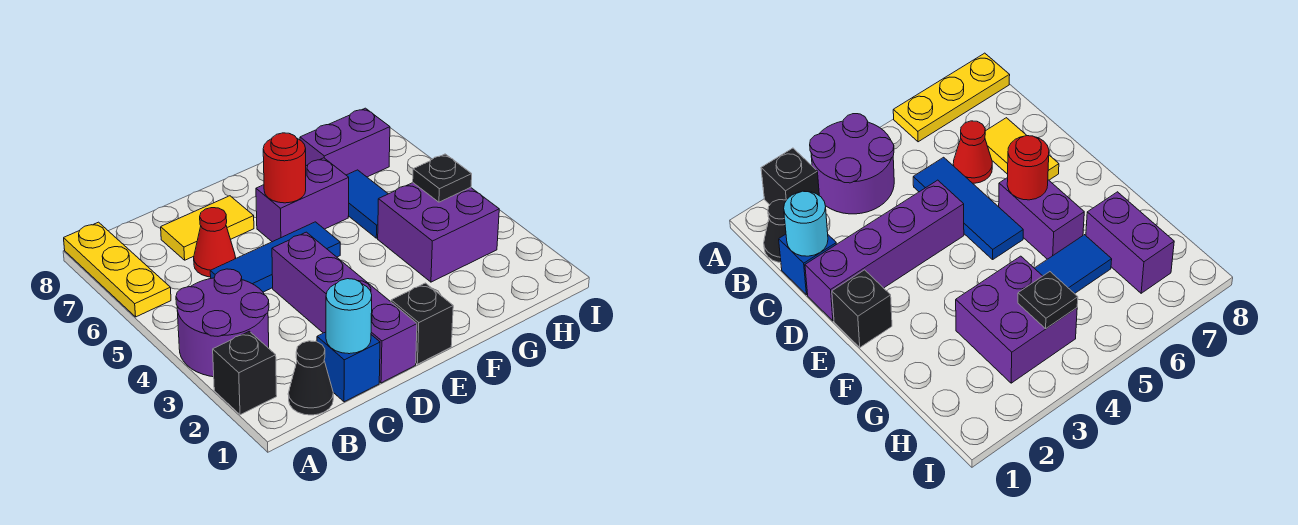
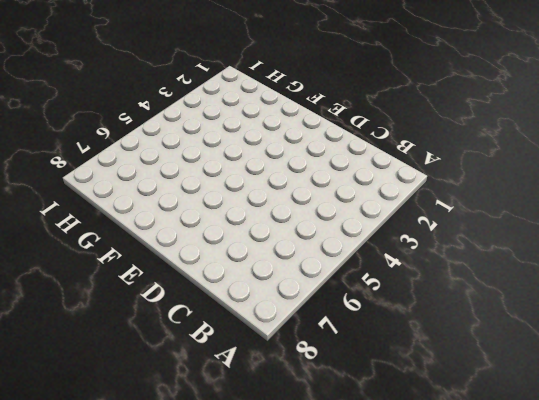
none -> black 1x1 brick [213,331,277,415]
none -> purple 2x2 round brick [176,269,269,377]
none -> yellow 1x3 plate [64,222,171,317]

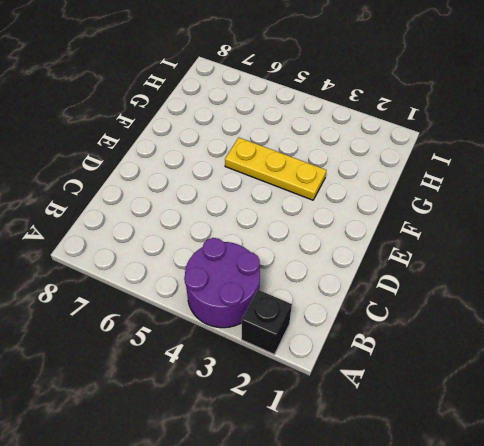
yellow 1x3 plate [225,138,326,200] -> yellow 1x3 plate moved to [64,222,171,317]
none -> black 1x1 cone [288,341,333,415]
none -> blue 1x1 brick [317,332,380,402]
none -> blue 1x3 tile [210,222,340,292]

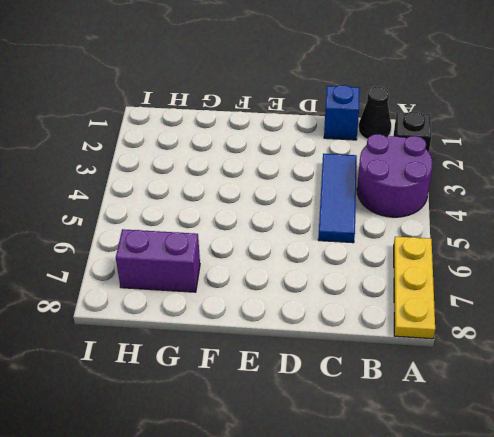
blue 1x3 tile [318,154,357,243] -> blue 1x3 tile turned to [210,222,340,292]
none -> red 1x1 cone [194,208,236,277]
none -> yellow 1x2 tile [161,196,254,260]
none -> purple 1x4 brick [272,232,417,383]

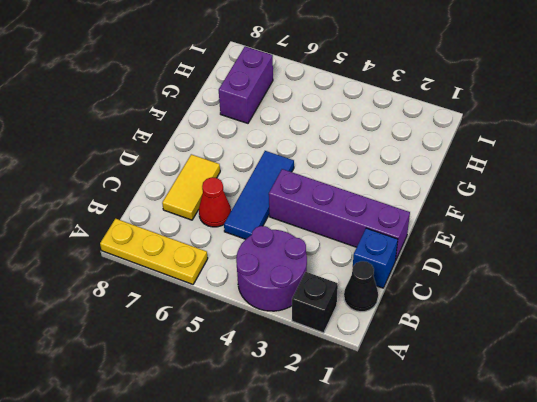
none -> black 1x1 brick [391,283,453,364]
none -> purple 1x2 brick [256,158,349,242]
none -> purple 2x2 brick [378,183,499,282]

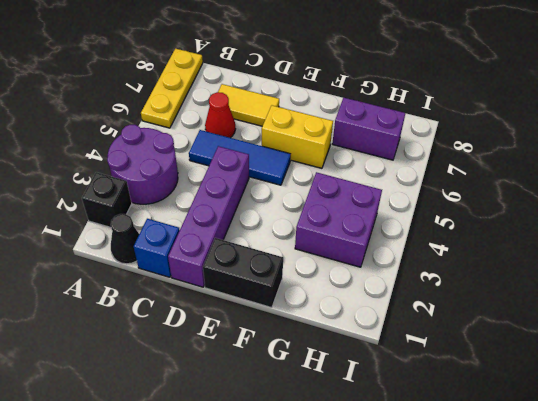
black 1x2 brick [203,238,283,308] -> black 1x1 brick [391,283,453,364]
yellow 1x2 brick [262,105,333,168] -> purple 1x2 brick [256,158,349,242]
none -> blue 1x2 tile [346,170,388,238]
none -> cyan 1x1 round brick [326,279,372,354]
none -> red 1x1 round brick [263,133,306,203]

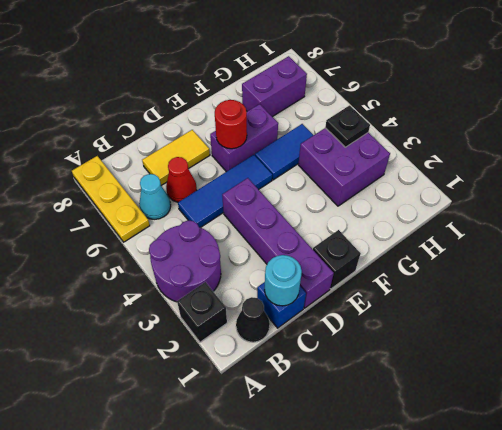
cyan 1x1 cone [139,174,171,219] -> none
blue 1x2 tile [255,124,314,180] -> blue 1x2 tile turned to [346,170,388,238]

